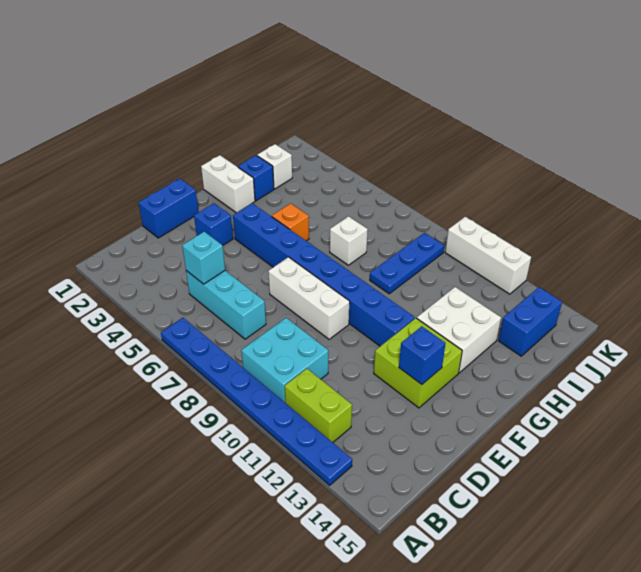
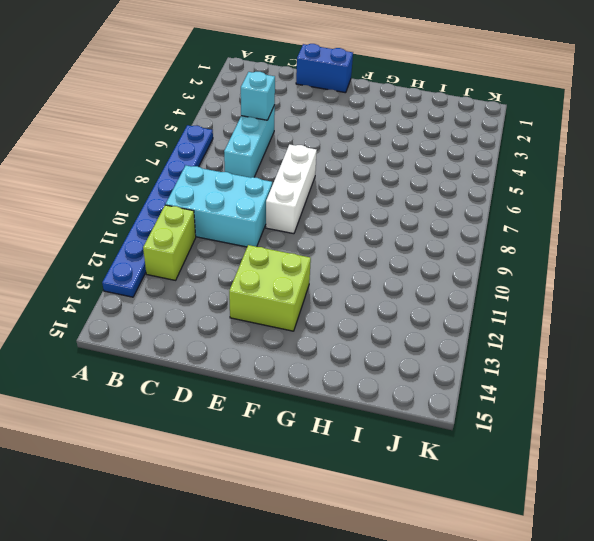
cyan 2x3 brick [165,165,272,247] -> cyan 2x2 brick [241,318,328,402]
none -> blue 1x1 brick [194,203,233,245]
none -> blue 1x8 brick [233,203,415,346]
none -> white 1x2 brick [201,155,255,213]

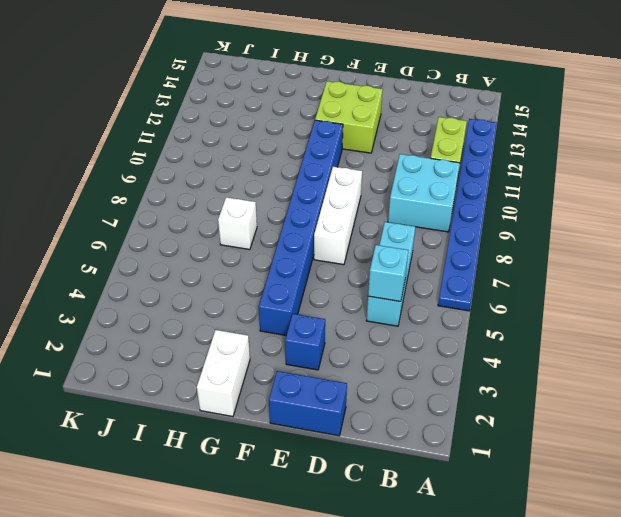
none -> orange 1x1 brick [272,203,309,241]
none -> white 2x2 brick [417,287,501,373]
none -> blue 1x1 brick [238,155,274,201]

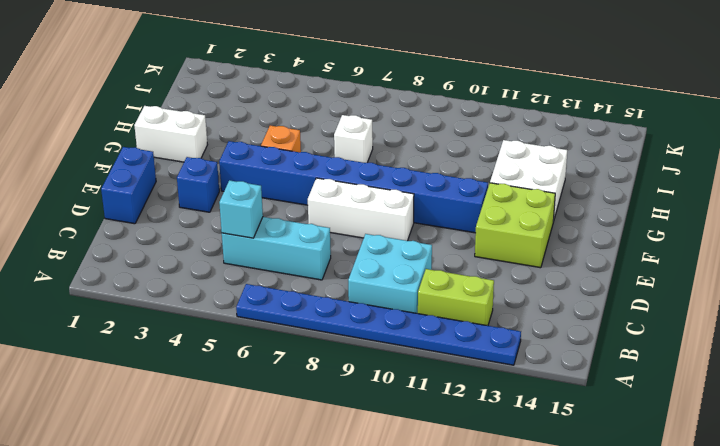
none -> blue 1x1 brick [238,155,274,201]
none -> blue 1x3 plate [370,233,444,294]
none -> white 1x1 brick [257,144,292,189]

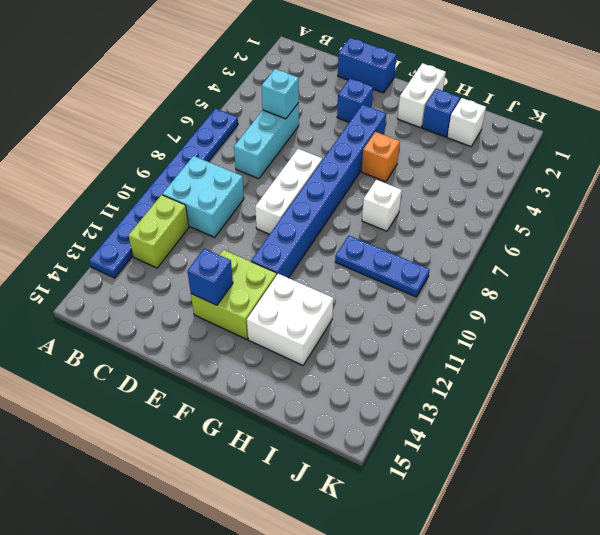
none -> blue 1x2 brick [498,287,562,356]
none -> white 1x3 brick [445,217,531,294]

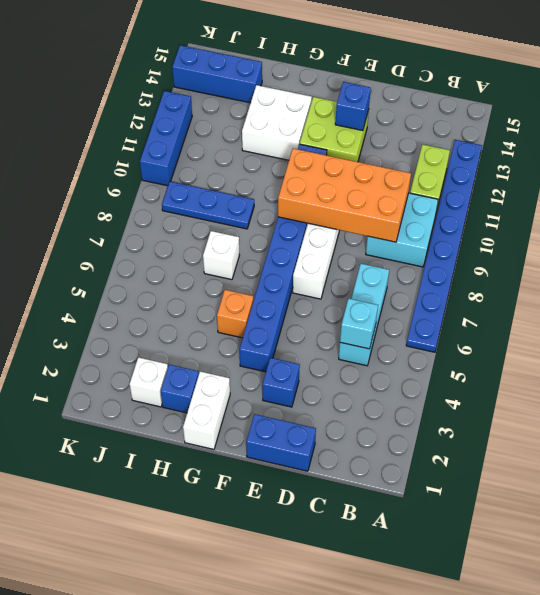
orange 2x4 brick [278,149,411,242] -> none
blue 1x3 brick [172,45,262,103] -> blue 1x2 brick [498,287,562,356]
blue 1x3 brick [140,91,192,186] -> white 1x3 brick [445,217,531,294]

